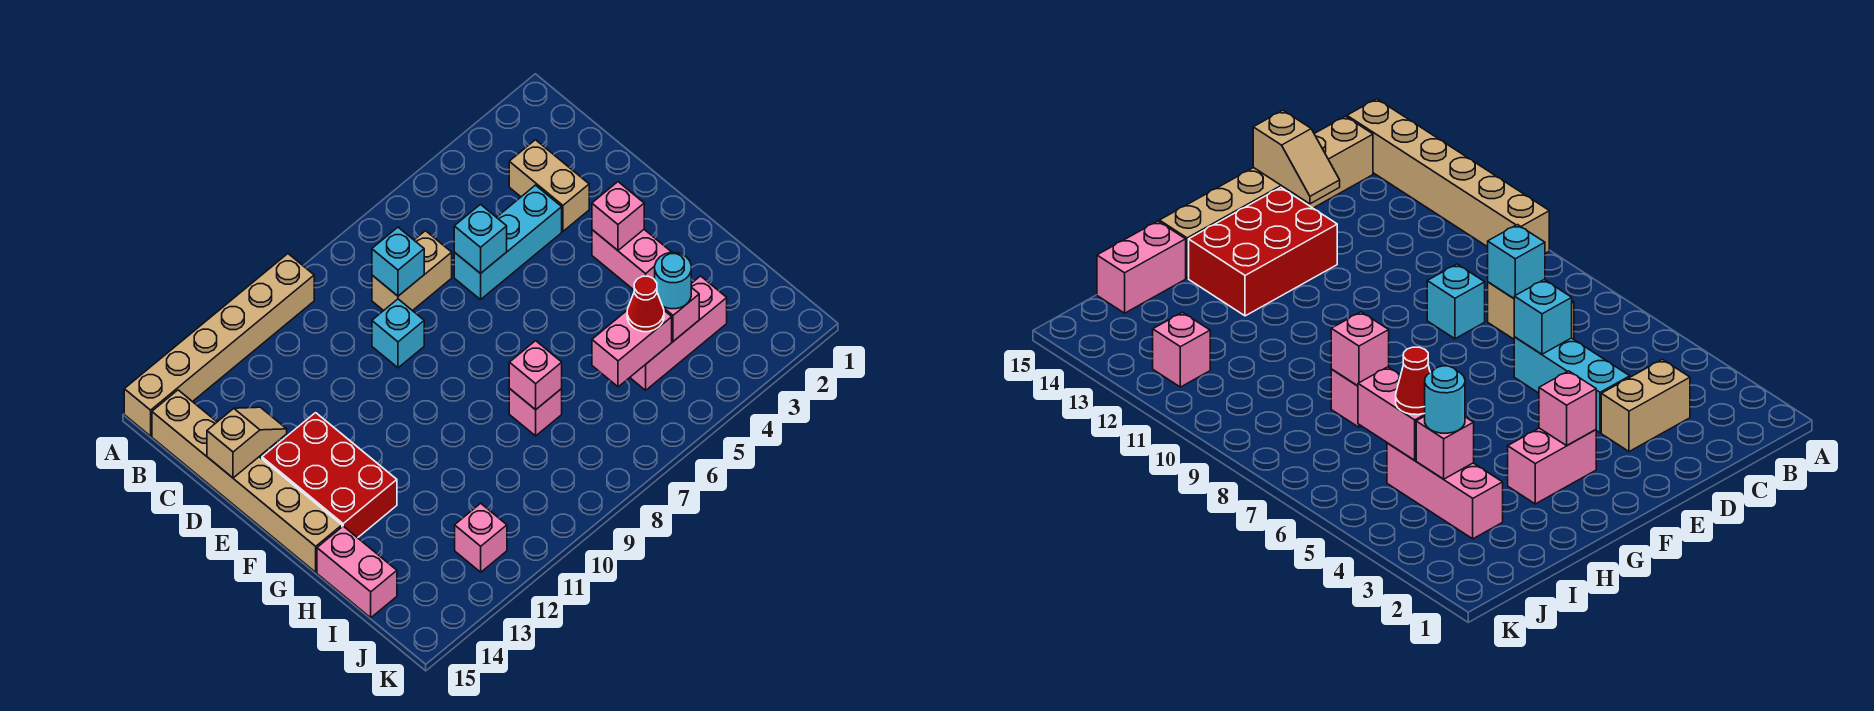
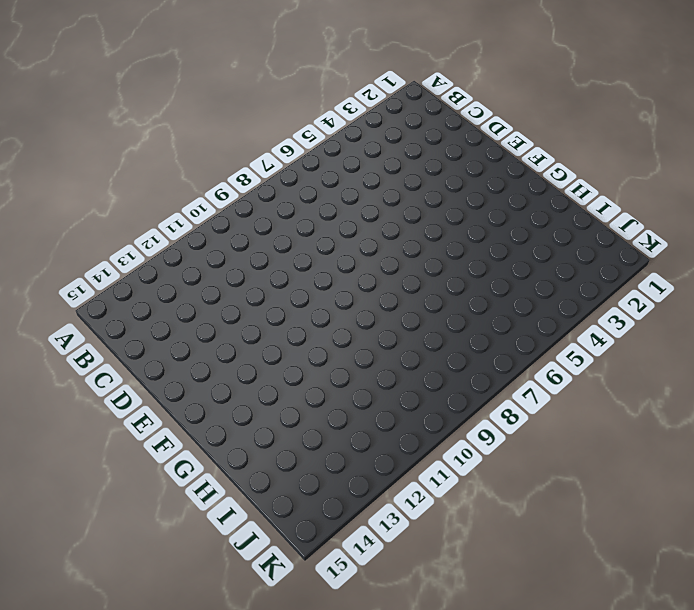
none -> tan 1x6 brick [124,254,314,436]
none -> tan 1x6 brick [152,390,342,572]
none -> tan 1x2 brick [509,140,589,231]

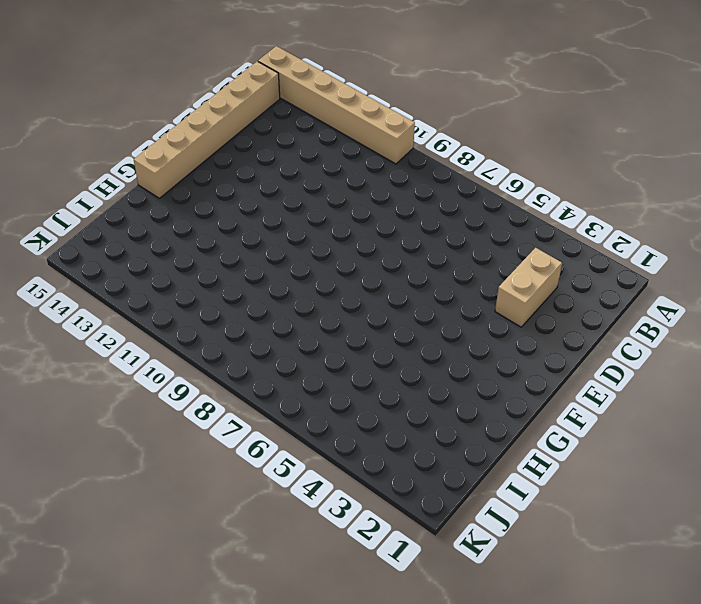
none -> tan 1x2 brick [372,231,452,311]
none -> cyan 1x3 brick [454,185,562,300]
none -> cyan 1x1 brick [372,299,424,368]

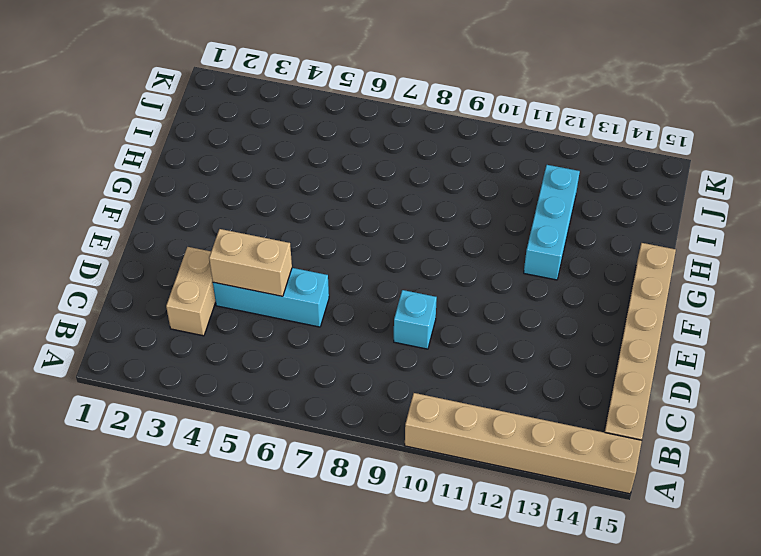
tan 1x2 brick [209,229,292,296] -> tan 1x2 brick moved to [372,231,452,311]
cyan 1x3 brick [524,165,580,280] -> none
none -> red 2x3 brick [262,413,397,538]
none -> pink 1x2 brick [592,230,671,290]
none -> pink 1x1 brick [509,389,562,436]

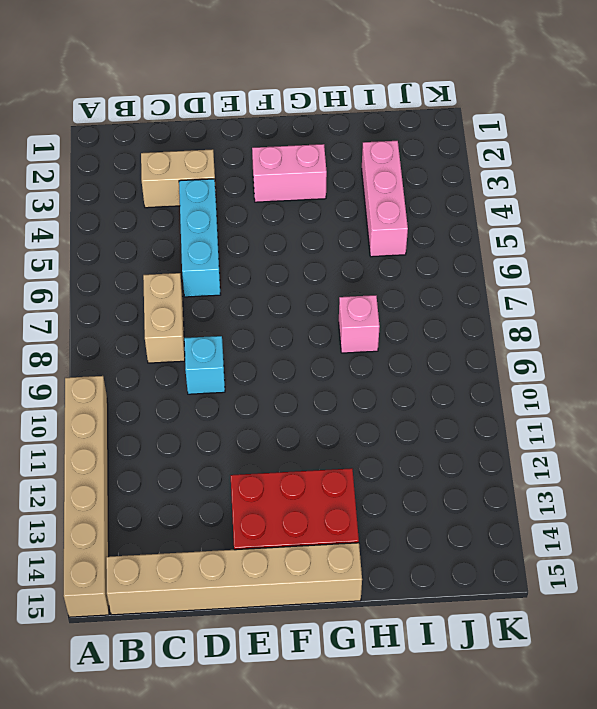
none -> pink 1x2 brick [317,526,397,618]
none -> pink 1x1 brick [455,503,507,572]
none -> cyan 1x1 brick [372,227,424,296]

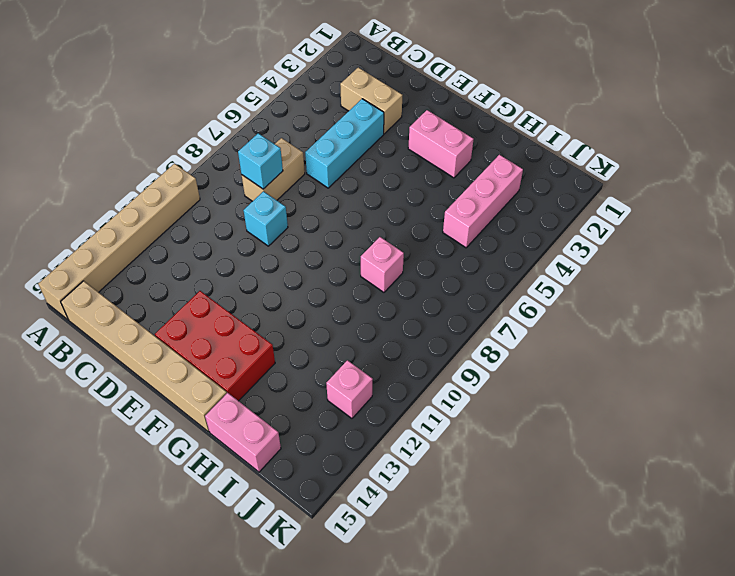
none -> cyan 1x1 brick [454,205,507,274]
none -> tan 1x2 slope [207,407,287,478]
none -> pink 1x1 brick [592,182,644,250]

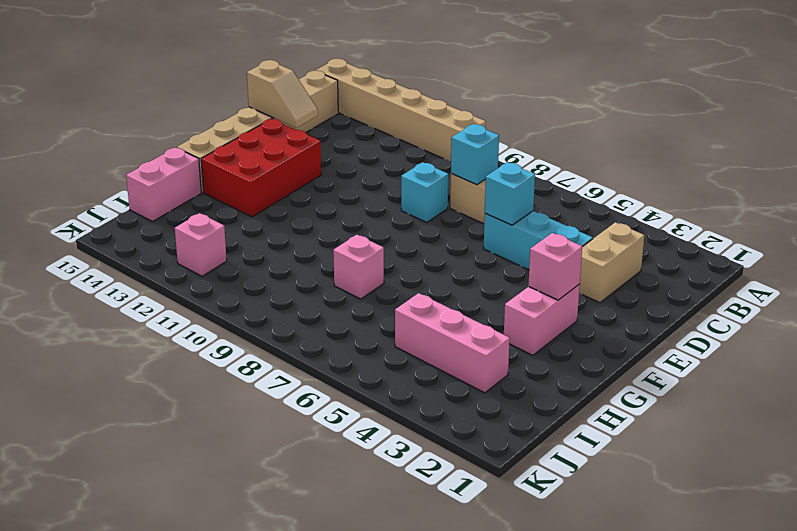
none -> pink 1x1 brick [509,341,562,410]
none -> pink 1x1 brick [663,287,699,341]
none -> pink 1x2 brick [592,311,672,387]

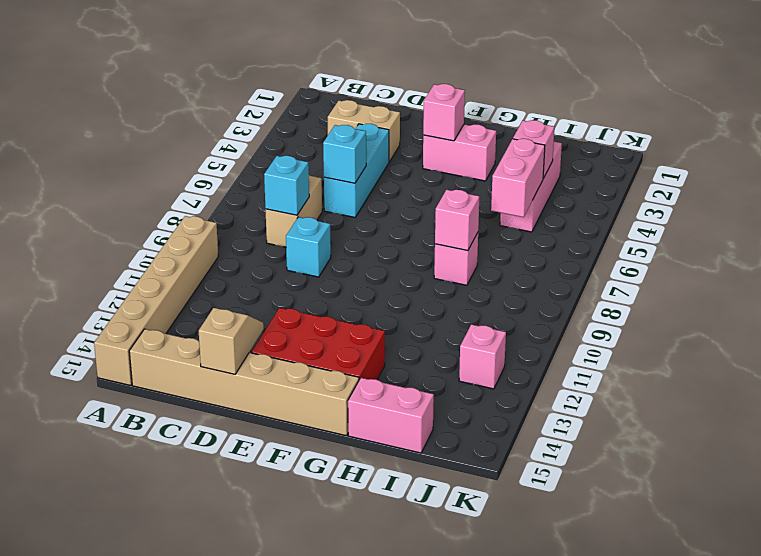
none -> cyan 1x1 round brick [655,252,691,309]
none -> red 1x1 cone [627,276,664,332]

